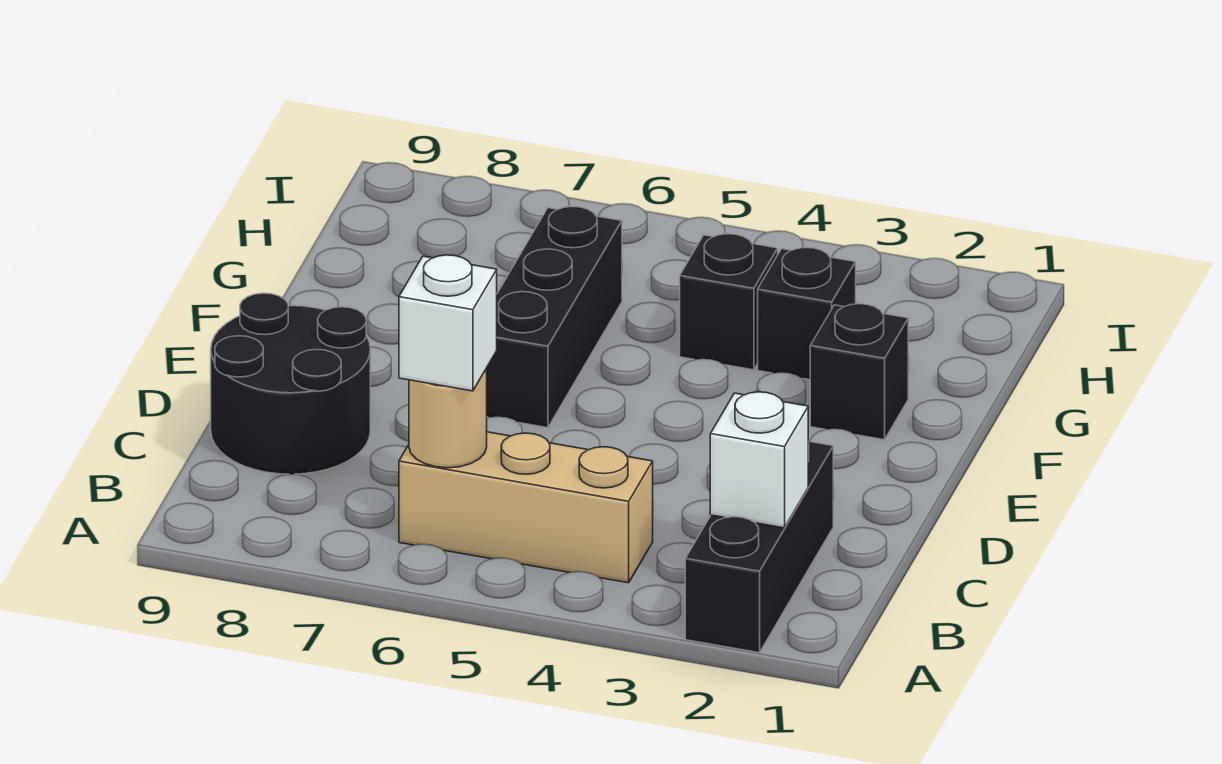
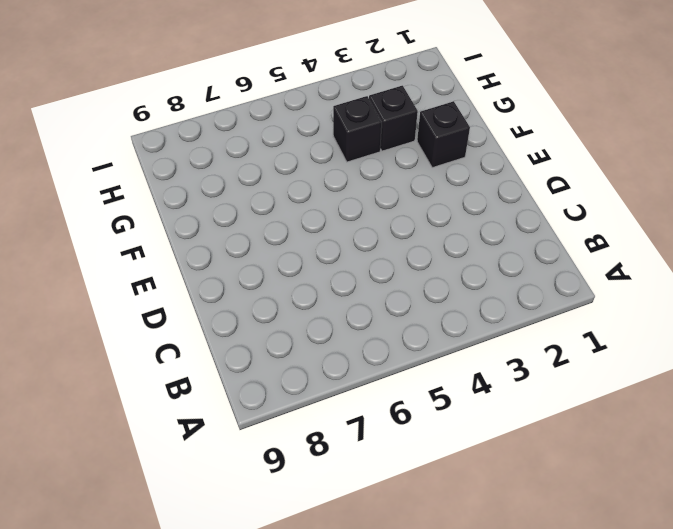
none -> black 1x3 brick [685,441,833,653]
none -> tan 1x3 brick [399,432,653,583]

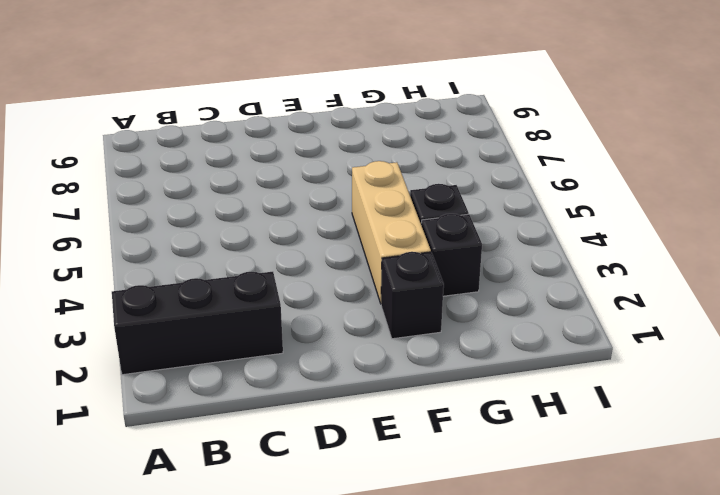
tan 1x3 brick [352,161,431,303] -> tan 1x3 brick moved to [399,432,653,583]
none -> black 2x2 round brick [211,293,370,474]
none -> black 1x3 brick [487,207,622,428]

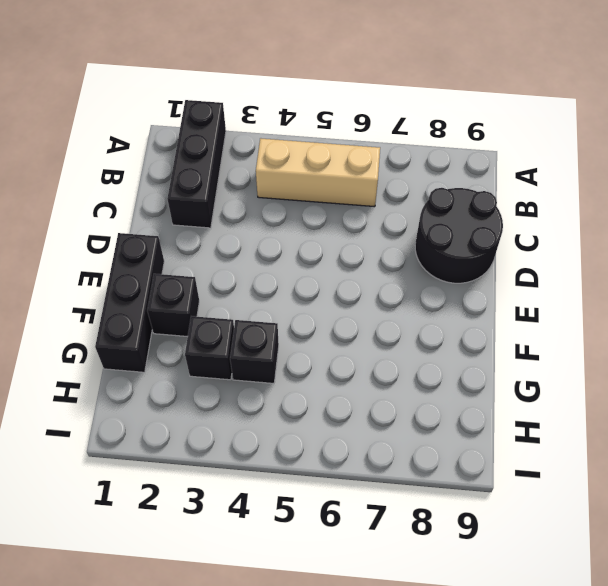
black 1x3 brick [95,233,164,372] -> black 1x3 brick moved to [487,207,622,428]
none -> white 1x1 brick [710,392,808,528]
none -> tan 1x1 round brick [409,368,487,468]

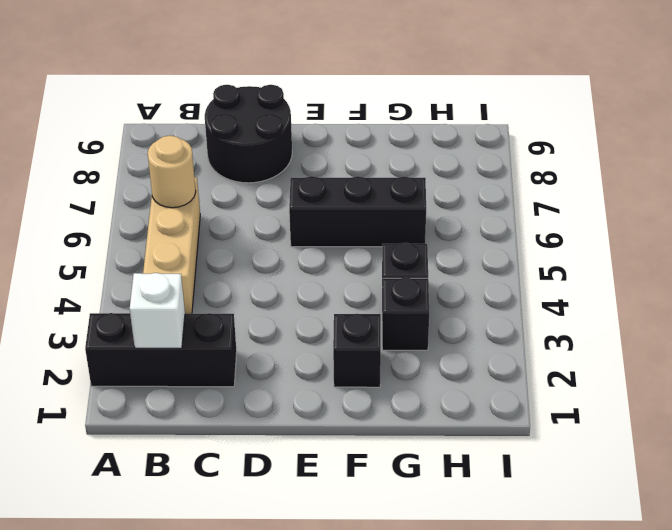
none -> white 1x1 brick [399,255,497,391]

